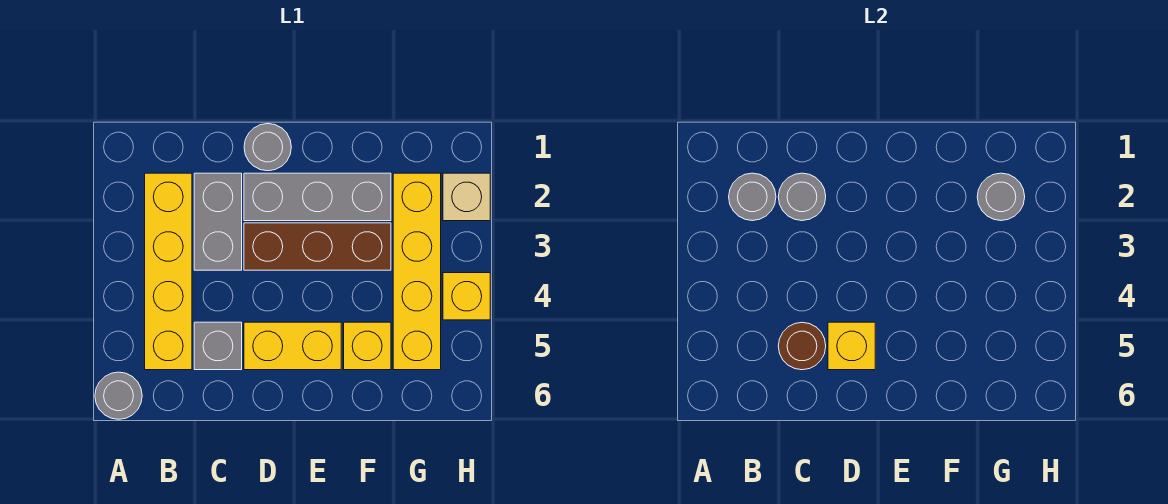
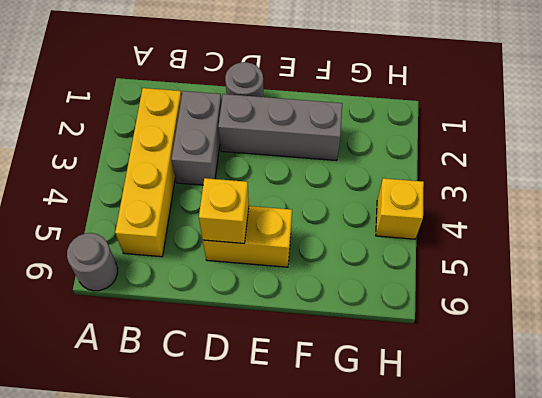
none -> grey 1x1 brick [194,322,242,370]
none -> brown 1x3 brick [244,223,391,270]
none -> yellow 1x1 brick [344,322,391,370]

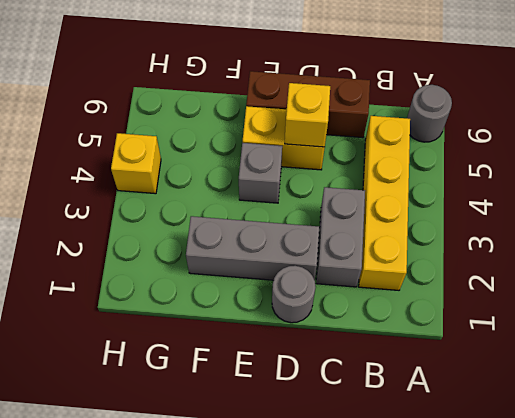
brown 1x3 brick [246,71,370,138] -> brown 1x3 brick moved to [244,223,391,270]
grey 1x1 brick [239,143,282,203] -> grey 1x1 brick moved to [194,322,242,370]
none -> yellow 1x1 brick [344,322,391,370]
none -> yellow 1x4 brick [393,173,441,370]
none -> tan 1x1 brick [443,173,490,221]

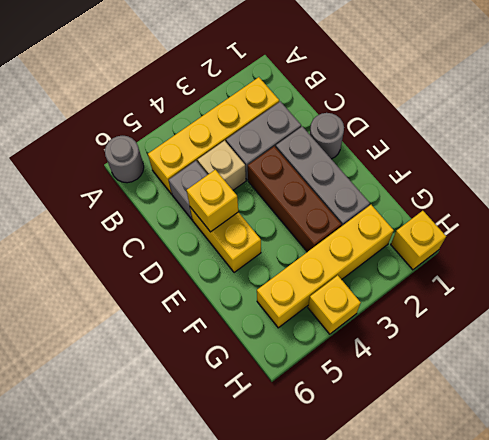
tan 1x1 brick [198,141,246,190] -> tan 1x1 brick moved to [443,173,490,221]
yellow 1x1 brick [391,211,446,270] -> yellow 1x1 brick moved to [344,322,391,370]
none -> grey 1x1 round brick [729,173,776,221]
none -> grey 1x1 round brick [778,173,826,221]
none -> brown 1x1 round brick [778,322,826,370]

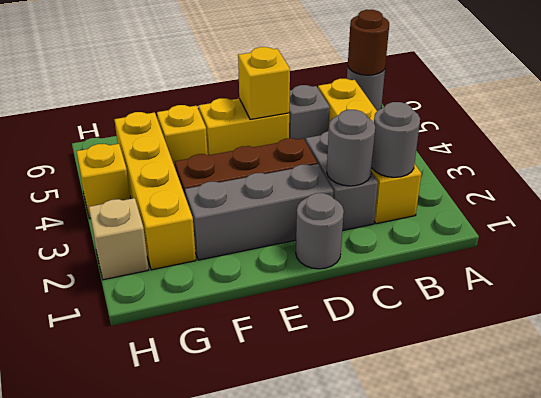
brown 1x1 round brick [348,10,389,75] -> brown 1x1 round brick moved to [778,322,826,370]
none -> grey 1x1 round brick [977,173,1025,220]

